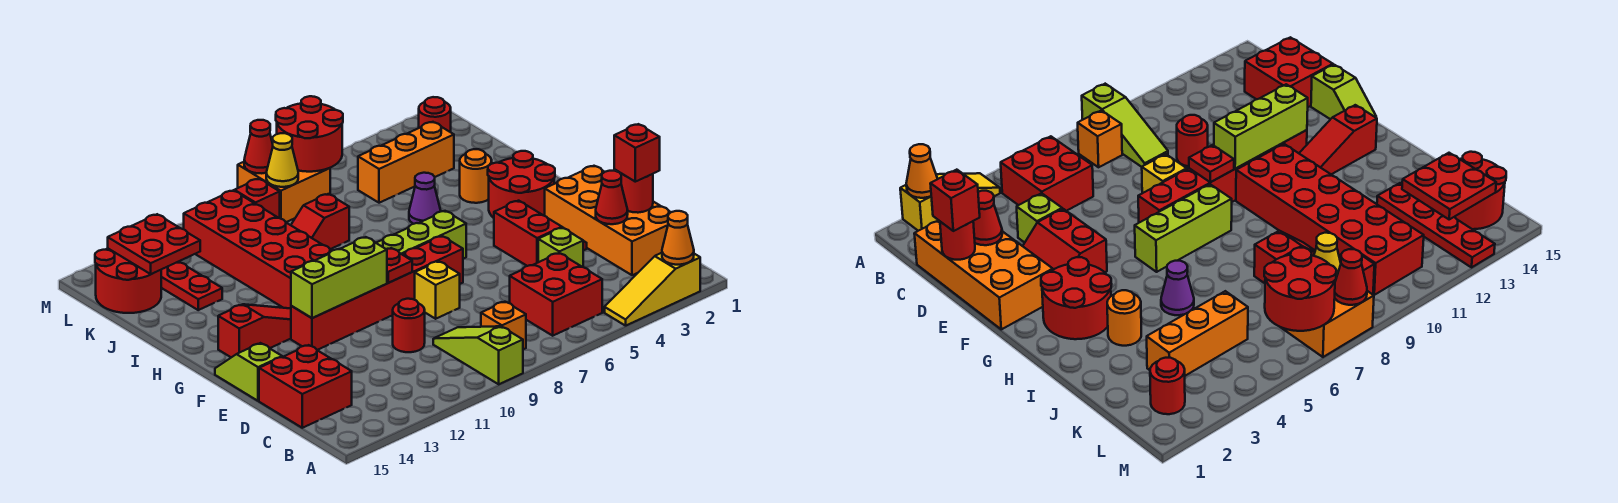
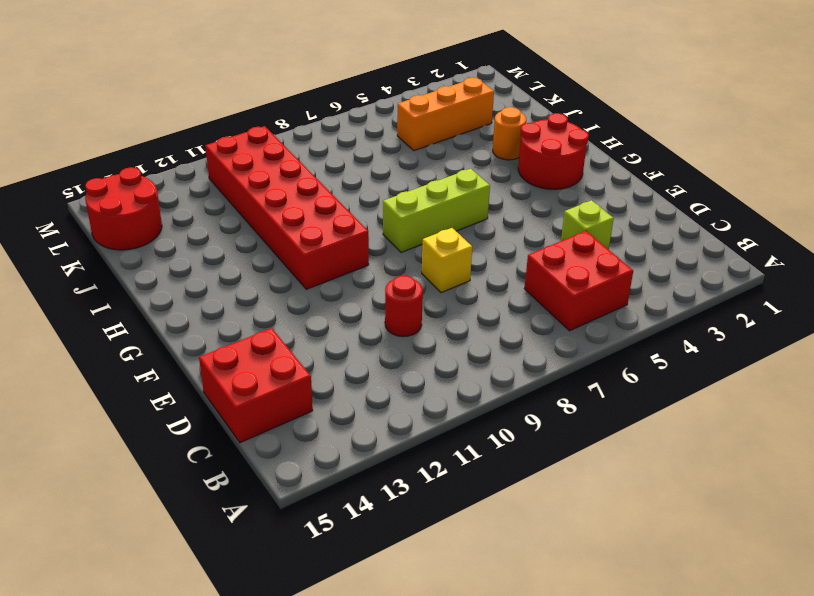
none -> yellow 1x3 slope [605,253,700,326]
none -> lime 1x3 slope [433,326,523,384]
none -> orange 1x1 brick [481,302,526,349]
none -> orange 2x4 brick [545,166,671,275]

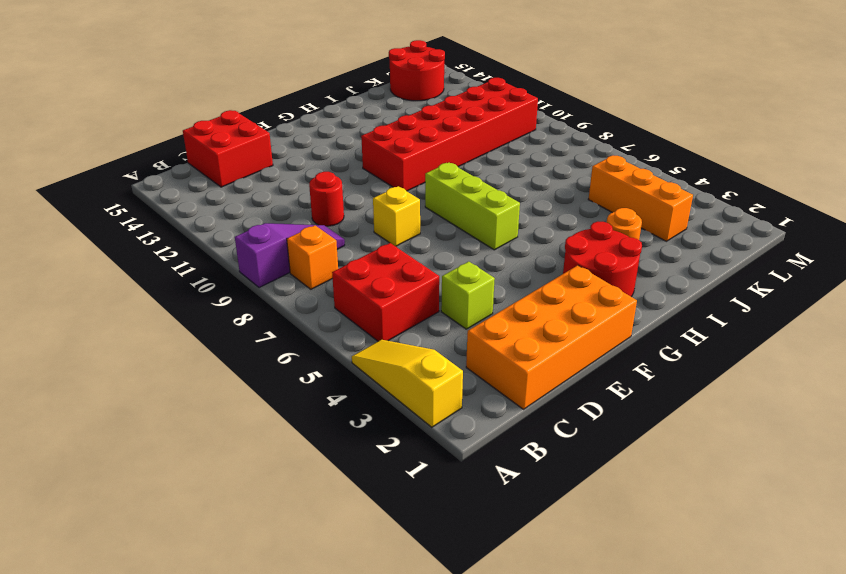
purple 1x3 slope [235,223,345,288] -> lime 1x3 slope [433,326,523,384]
none -> red 2x2 slope [494,201,587,266]
none -> lime 1x2 slope [215,343,282,401]
none -> red 1x6 brick [291,236,463,350]
none -> red 1x3 slope [218,304,291,357]

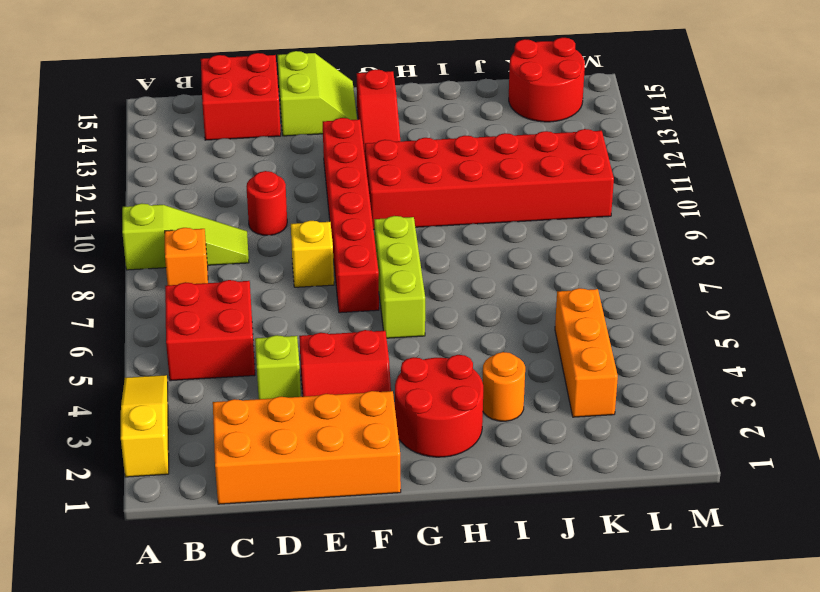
lime 2x2 slope [277,51,357,136] -> lime 1x2 slope [215,343,282,401]
none -> purple 1x1 cone [409,173,441,224]
none -> red 1x2 slope [291,194,349,249]
none -> red 1x4 plate [161,262,222,310]
none -> red 1x1 round brick [419,97,451,132]

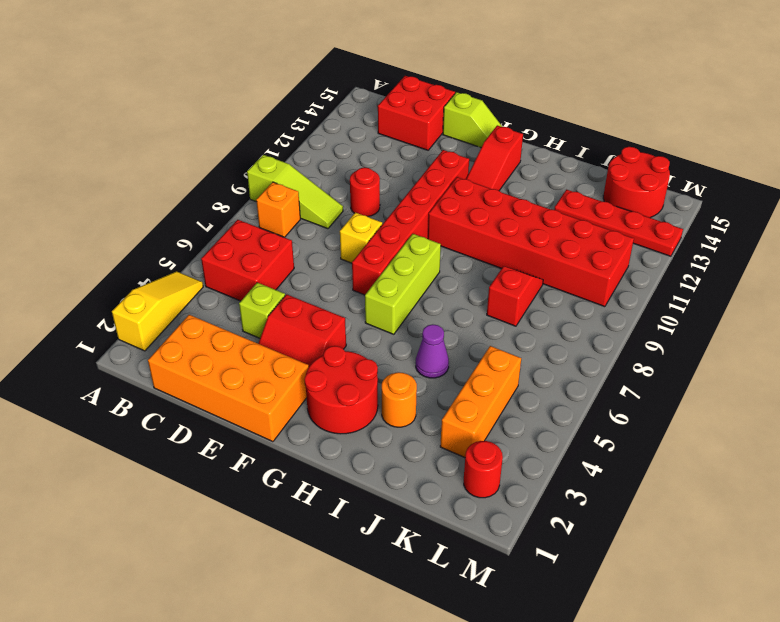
none -> orange 2x2 brick [238,162,330,222]
none -> red 1x1 brick [234,179,280,218]
none -> orange 1x1 cone [662,211,694,265]
none -> red 1x1 round brick [621,173,653,213]

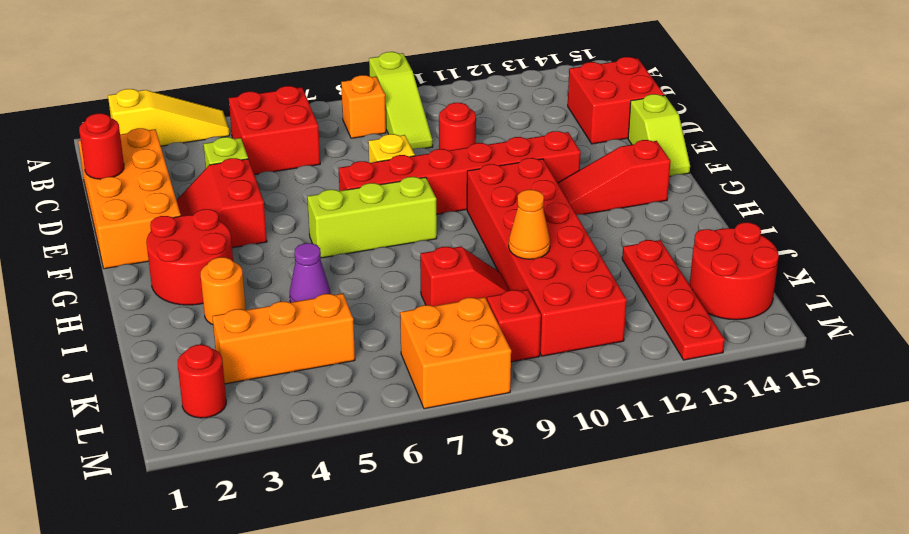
orange 1x1 cone [509,190,550,259] -> orange 1x1 cone moved to [662,211,694,265]
none -> red 1x1 cone [596,171,628,224]
none -> red 1x1 plate [387,248,412,283]
none -> lime 1x3 brick [291,237,387,318]
none -> red 2x2 plate [108,214,200,274]

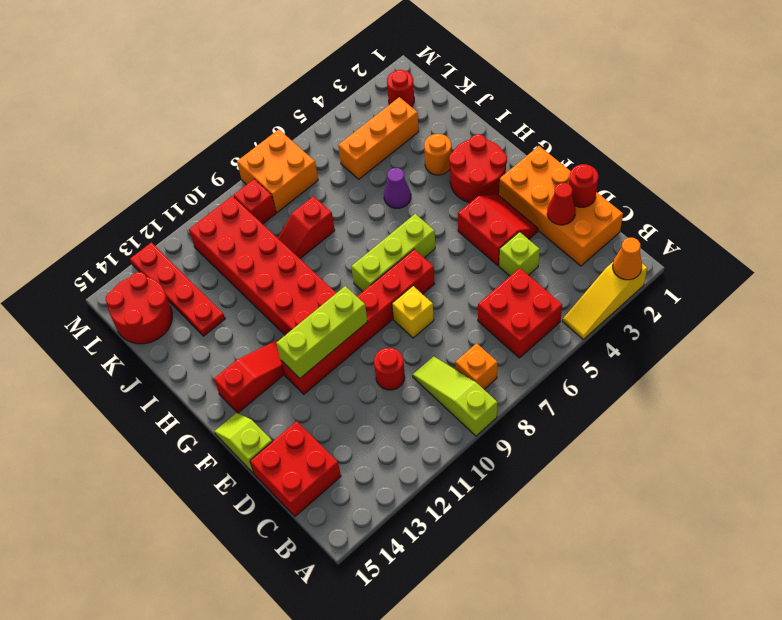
none -> red 1x1 plate [387,248,412,283]
none -> red 2x2 plate [108,214,200,274]
none -> red 2x2 round brick [276,96,343,172]
none -> yellow 1x1 cone [266,133,298,187]

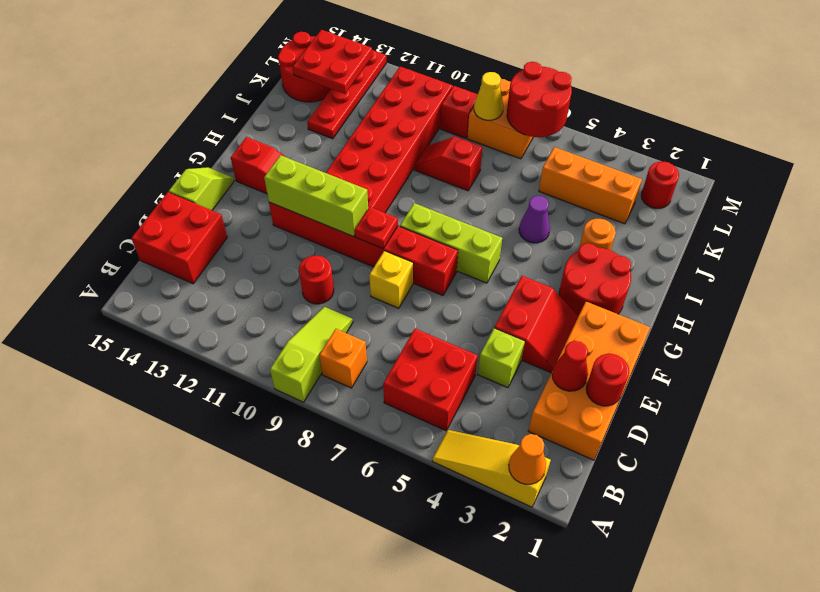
none -> red 1x1 cone [244,120,273,173]
none -> red 1x1 brick [614,124,660,182]

